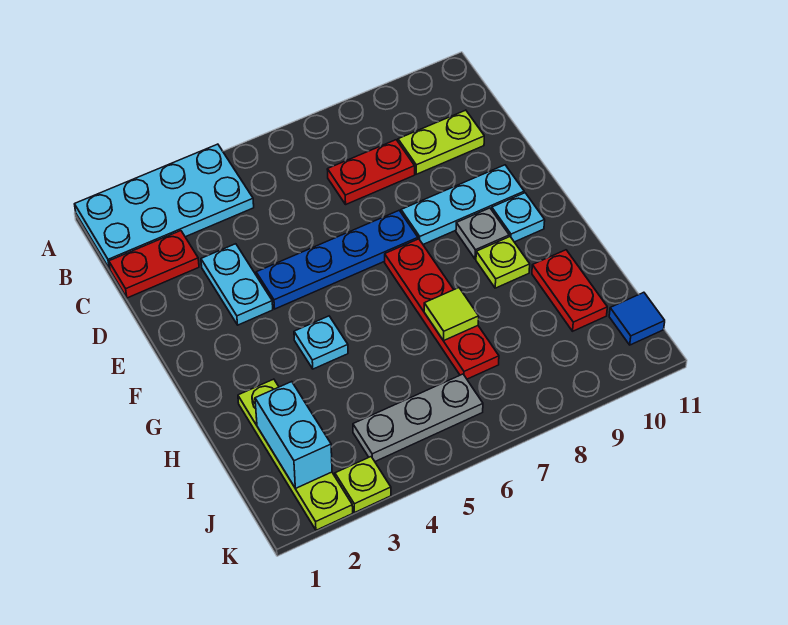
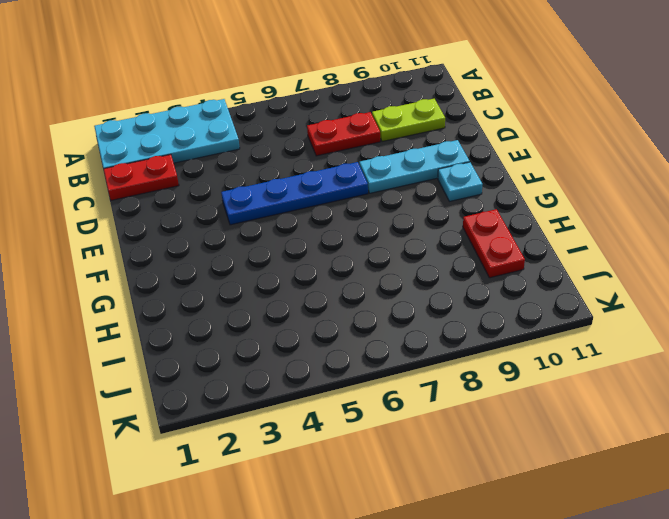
none -> cyan 1x2 plate [201,244,273,325]
none -> red 1x4 plate [385,239,499,379]
none -> grey 1x1 plate [456,208,509,259]

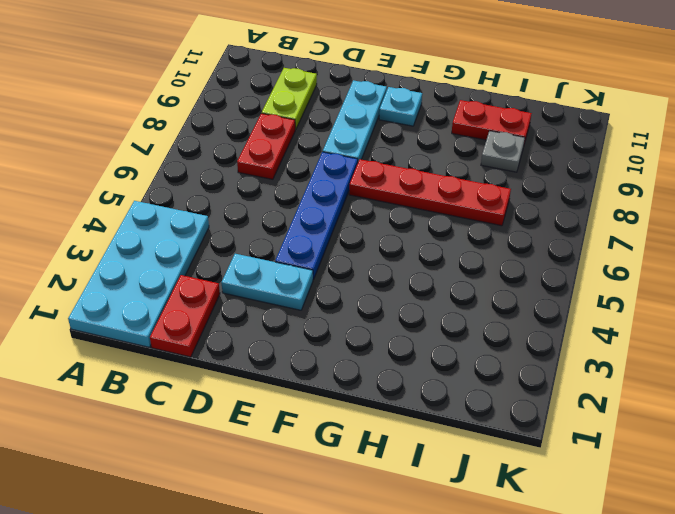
grey 1x1 plate [481,131,525,172] -> grey 1x1 plate moved to [456,208,509,259]
none -> cyan 1x1 plate [294,316,348,369]
none -> lime 1x1 plate [476,237,530,288]
none -> lime 1x4 plate [238,379,353,530]

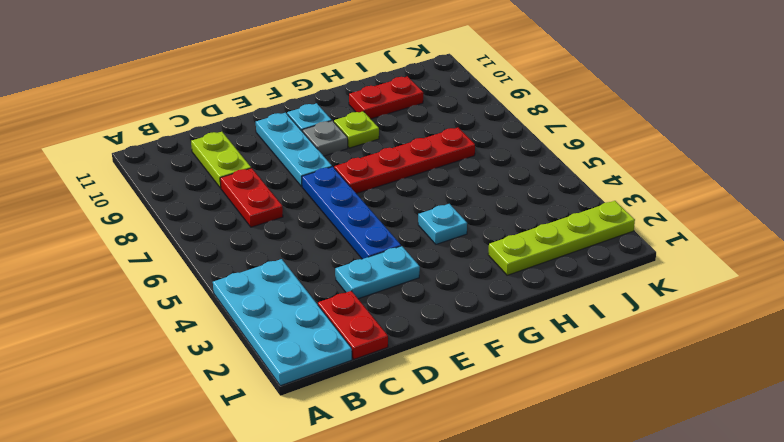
none -> grey 1x3 plate [353,374,483,461]
none -> blue 1x1 tile [609,292,665,345]
none -> lime 1x1 plate [335,457,391,513]

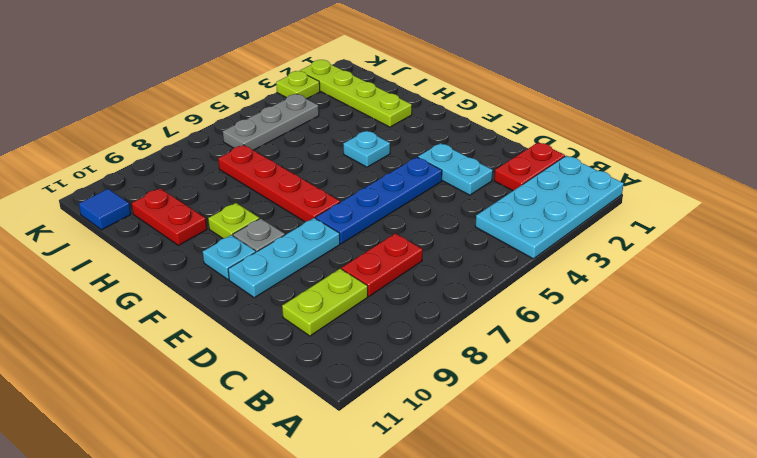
none -> lime 1x1 tile [424,288,479,341]
none -> cyan 1x2 brick [255,382,332,489]

